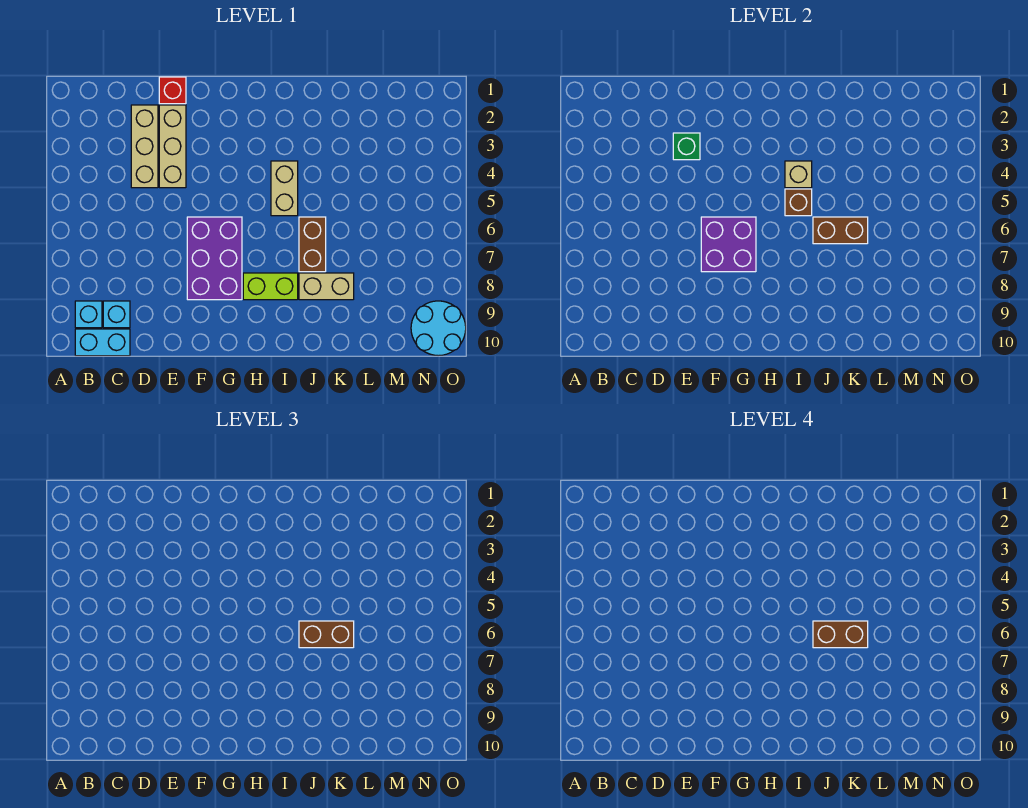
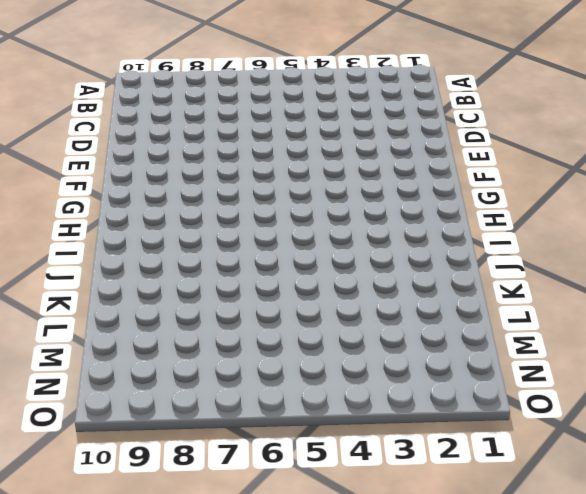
none -> cyan 1x1 brick [75,301,102,328]
none -> cyan 1x2 brick [75,329,130,356]
none -> cyan 1x1 brick [103,301,130,328]

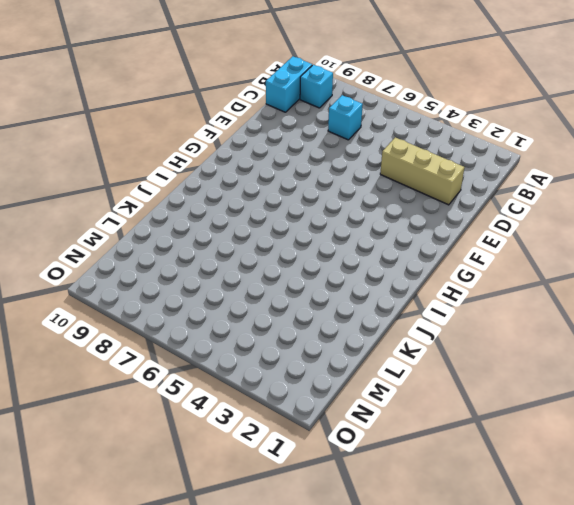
cyan 1x1 brick [328,95,363,140] -> cyan 1x1 brick moved to [103,301,130,328]
none -> red 1x1 brick [159,77,186,104]
none -> tan 1x3 brick [159,105,186,188]
none -> purple 2x3 brick [187,217,242,300]

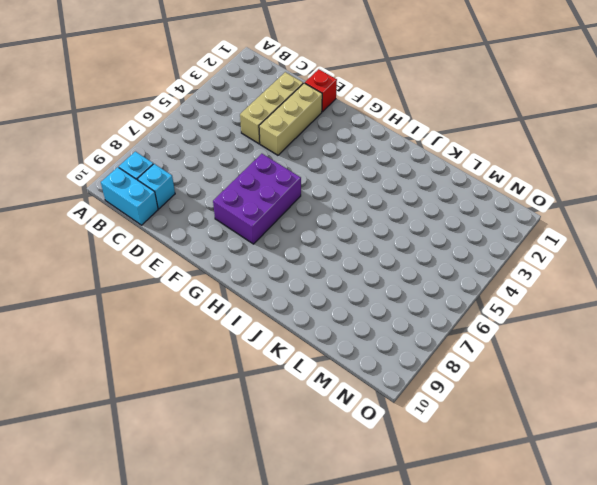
none -> lime 1x2 brick [243,273,298,300]
none -> tan 1x2 brick [271,161,298,216]
none -> brown 1x2 brick [299,217,326,272]

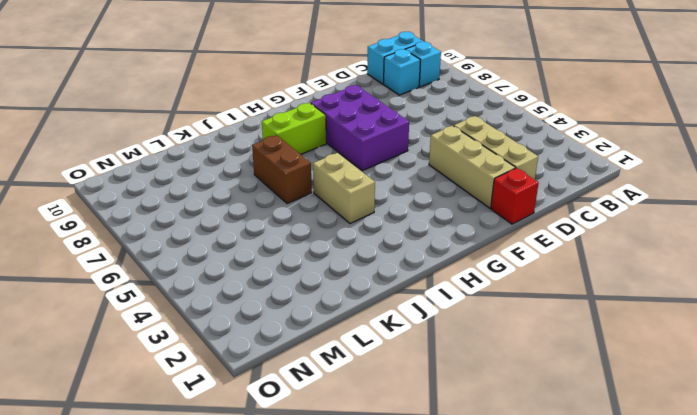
none -> tan 1x2 brick [299,273,354,300]
none -> cyan 2x2 round brick [411,301,466,356]
none -> green 1x1 brick [673,133,700,160]

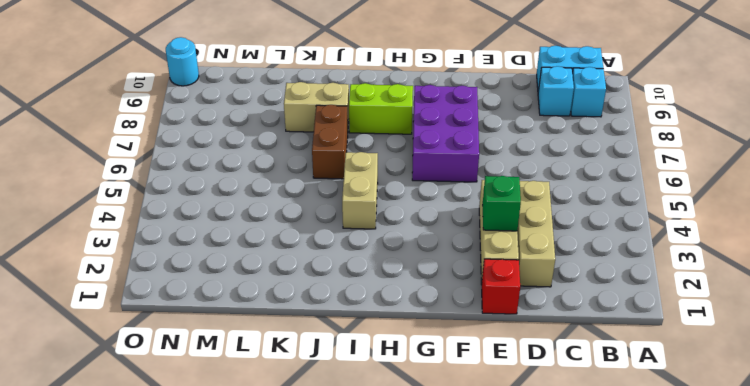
cyan 1x1 round brick [166,37,199,86] -> cyan 2x2 round brick [411,301,466,356]
none -> purple 2x2 brick [701,217,756,272]
none -> tan 1x1 brick [785,161,812,188]
none -> brown 1x1 brick [785,189,812,216]

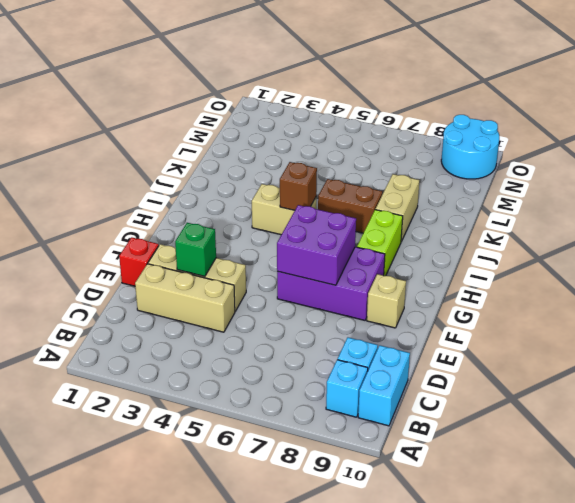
tan 1x1 brick [367,274,406,328] -> tan 1x1 brick moved to [785,161,812,188]
none -> brown 1x2 brick [813,217,868,244]
none -> brown 1x2 brick [299,621,354,648]
none -> brown 1x2 brick [813,621,868,648]

